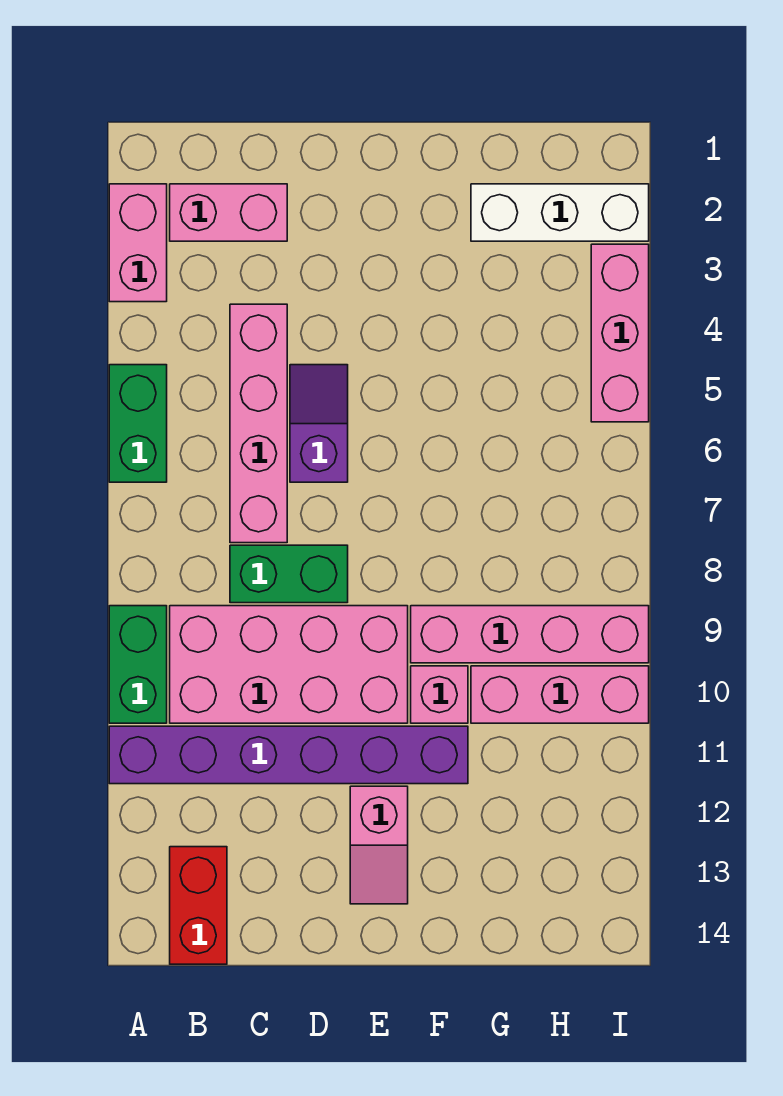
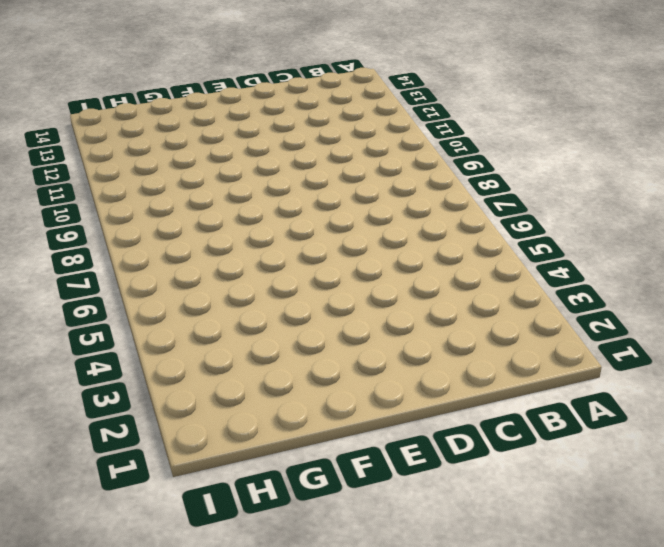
none -> pink 1x2 brick [109,184,167,302]
none -> green 1x2 brick [109,365,167,482]
none -> green 1x2 brick [109,606,167,723]

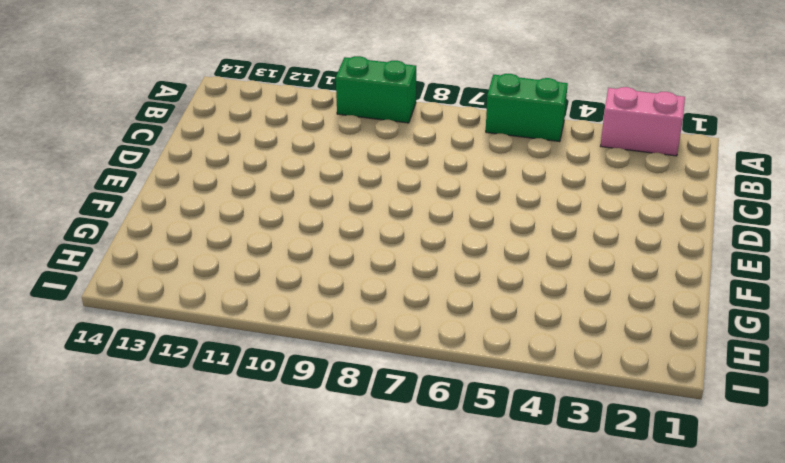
none -> purple 1x6 brick [109,726,468,784]
none -> pink 1x2 brick [170,184,287,241]
none -> pink 2x4 brick [170,606,408,723]

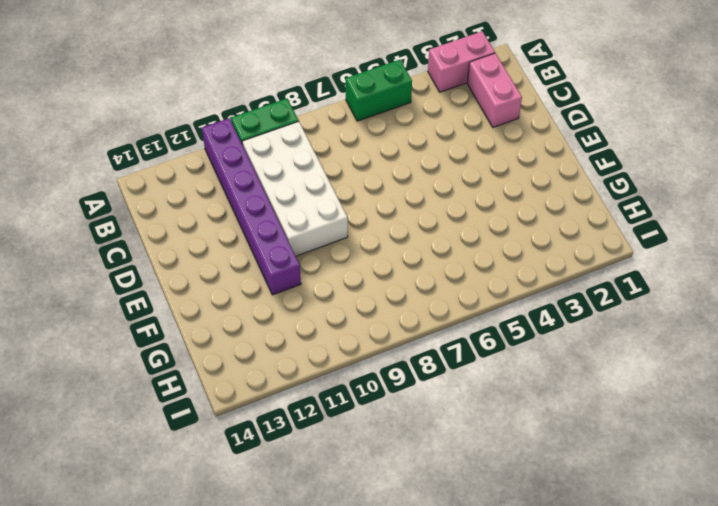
white 2x4 brick [242,122,348,256] -> pink 2x4 brick [170,606,408,723]
none -> red 1x2 brick [170,847,227,964]
none -> pink 1x4 brick [230,304,287,543]
none -> green 1x2 brick [230,545,348,603]

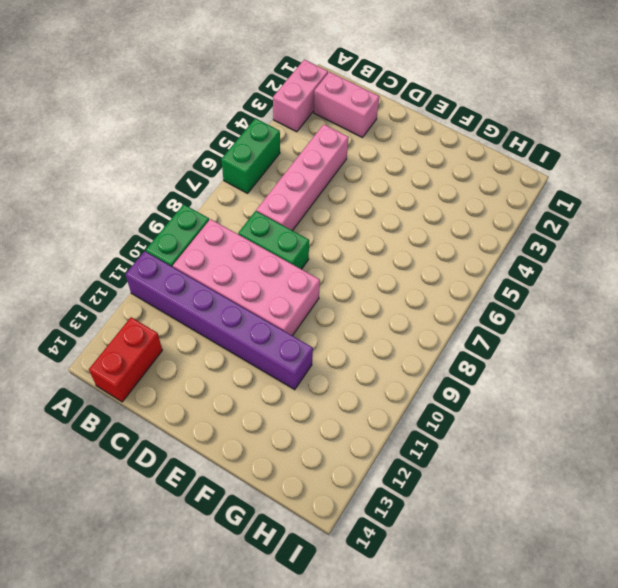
none -> purple 1x2 slope [290,365,348,482]
none -> pink 1x2 slope [350,786,408,904]
none -> pink 1x4 brick [411,606,649,663]

